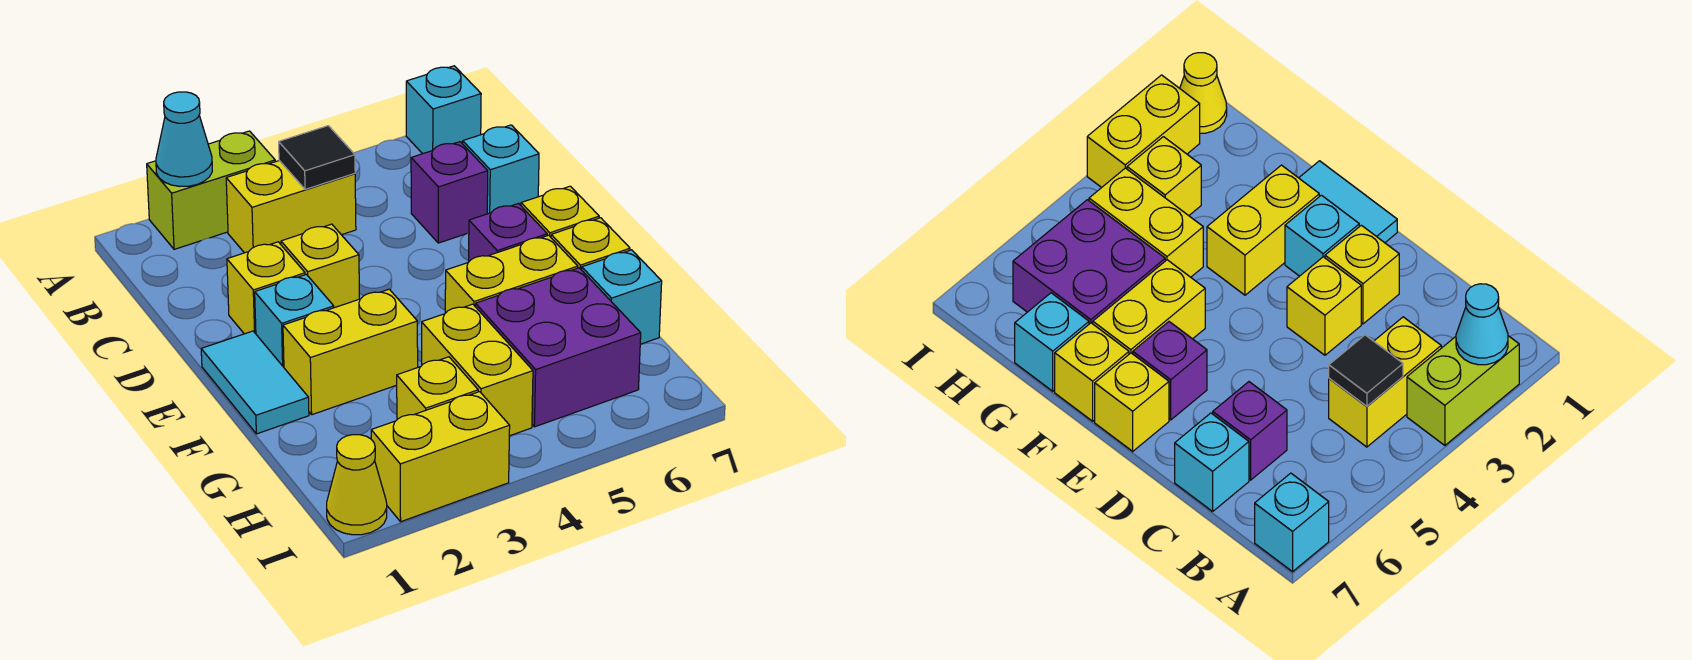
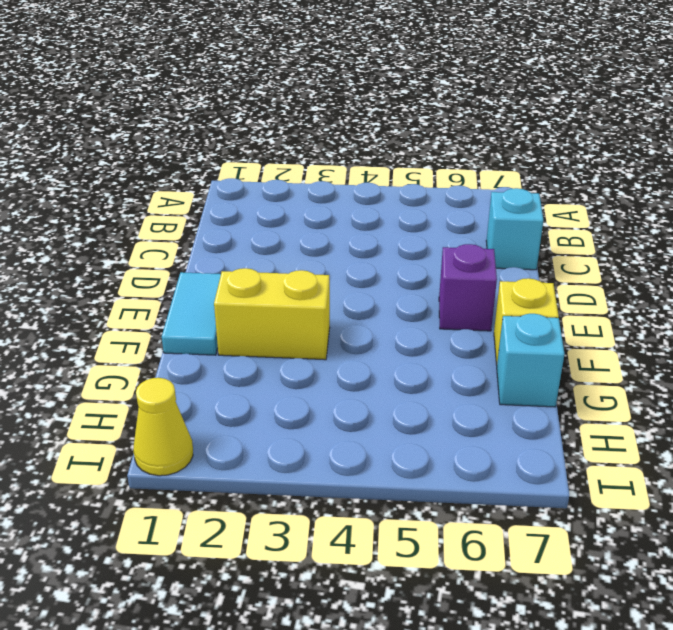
none -> lime 1x2 brick [147,131,275,249]
none -> cyan 1x1 brick [406,66,481,154]
none -> yellow 1x2 brick [226,161,356,253]

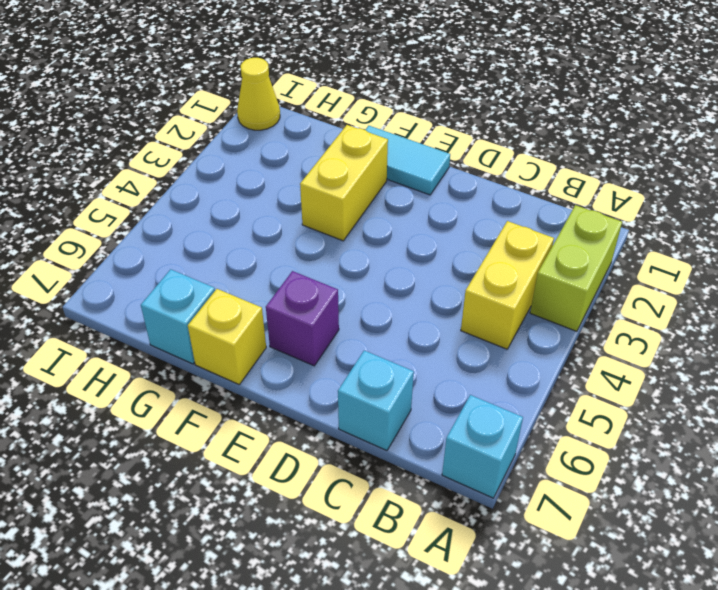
none -> purple 1x1 brick [411,142,488,243]
none -> yellow 1x1 brick [227,242,305,334]
none -> yellow 1x1 brick [281,224,359,308]

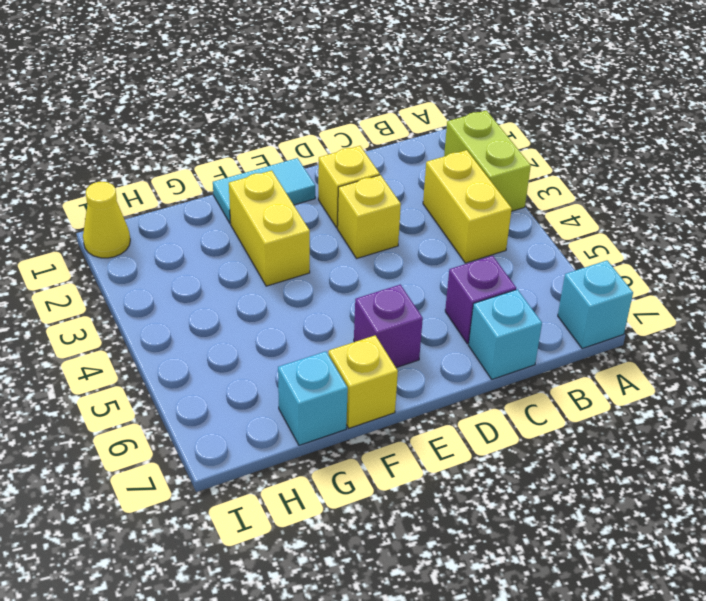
none -> cyan 1x1 brick [255,274,334,367]
none -> yellow 1x1 brick [521,186,599,237]
none -> yellow 1x2 brick [445,235,578,313]

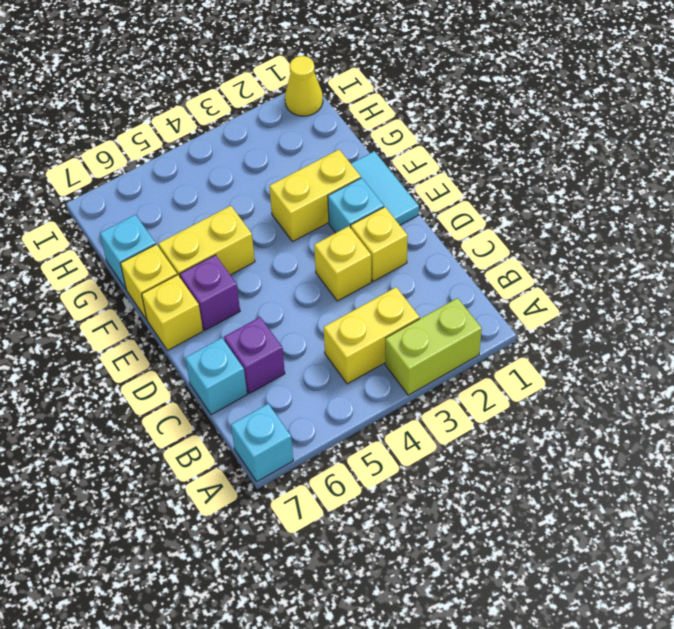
none -> yellow 1x2 brick [422,304,533,436]
none -> purple 2x2 brick [475,268,641,427]
none -> yellow 1x1 brick [397,357,478,419]

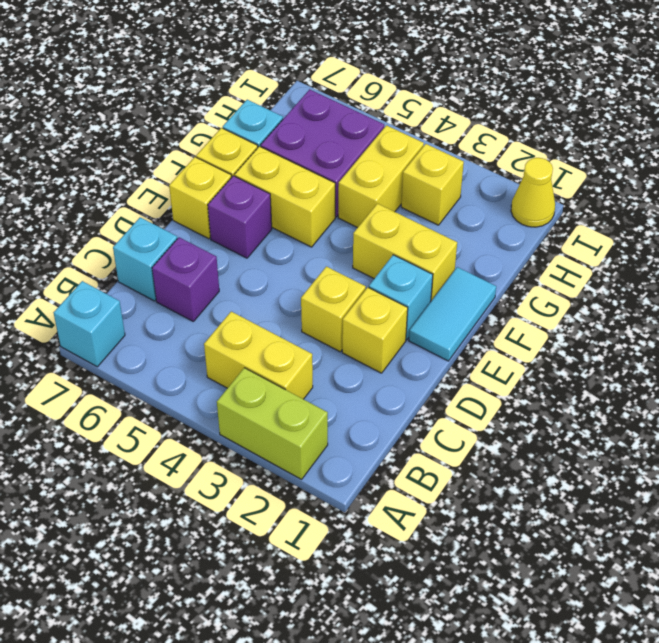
none -> yellow 1x2 brick [371,392,510,522]
none -> cyan 1x1 cone [156,92,212,186]
none -> black 1x1 tile [279,126,355,189]

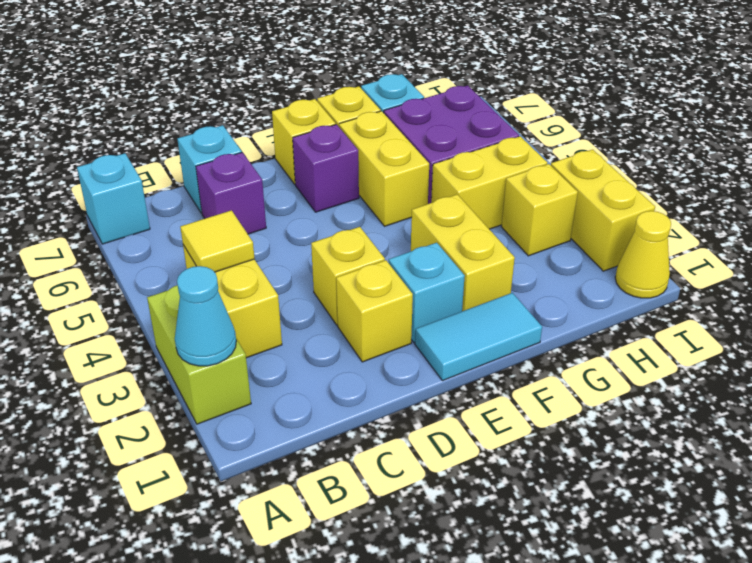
yellow 1x1 tile [180,210,255,272] -> black 1x1 tile [279,126,355,189]

